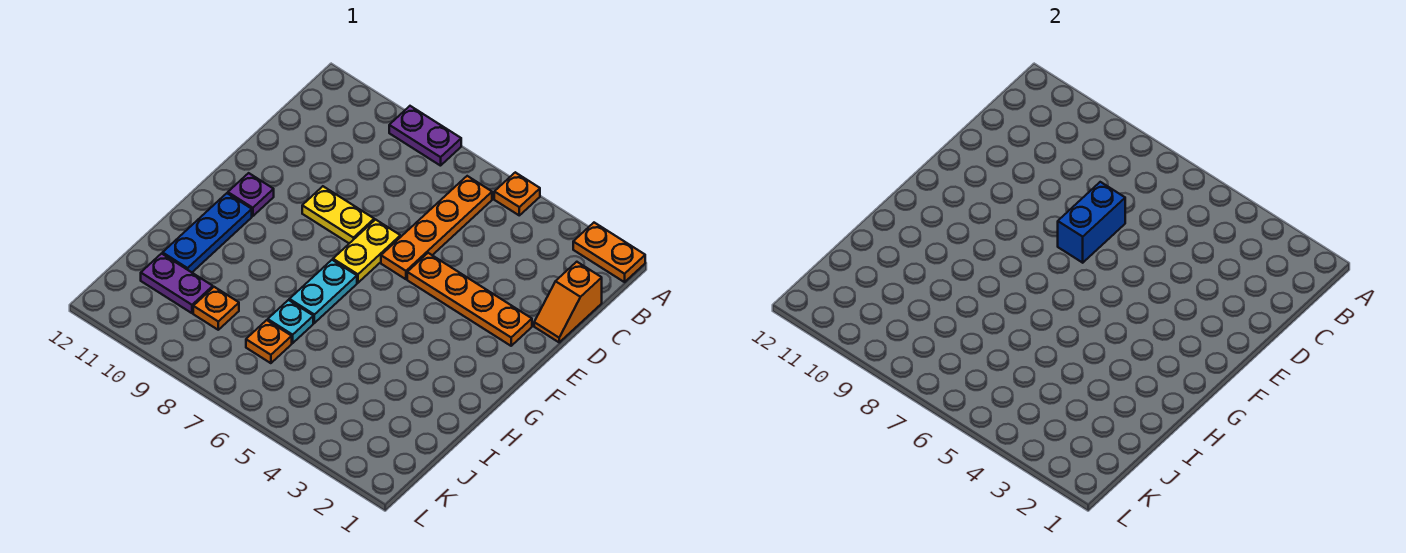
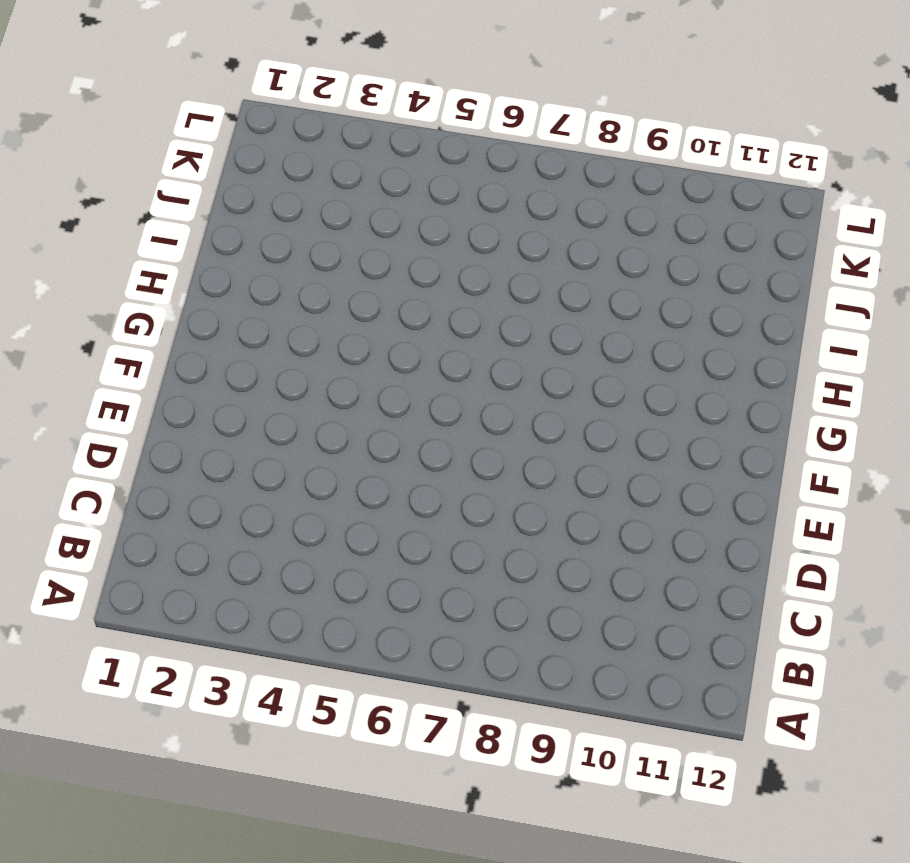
none -> orange 1x2 plate [573,223,645,282]
none -> orange 1x1 plate [494,172,540,215]
none -> purple 1x2 plate [389,106,461,166]

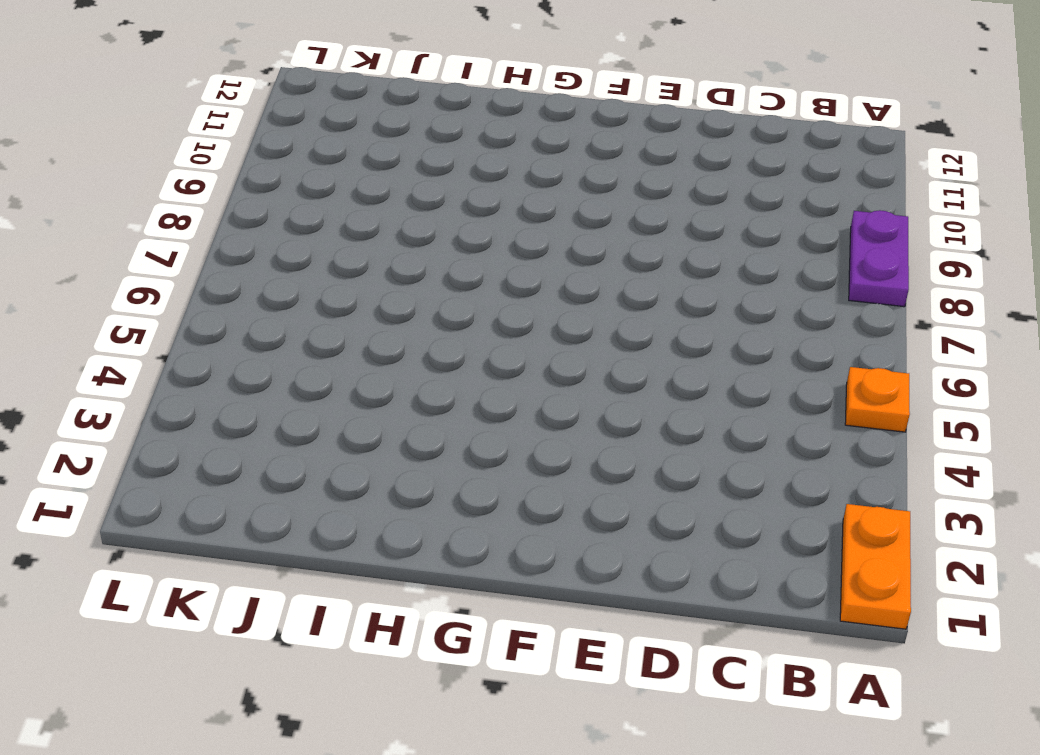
none -> orange 1x4 plate [381,176,492,279]
none -> orange 1x2 slope [534,262,602,342]
none -> orange 1x4 plate [407,253,532,346]

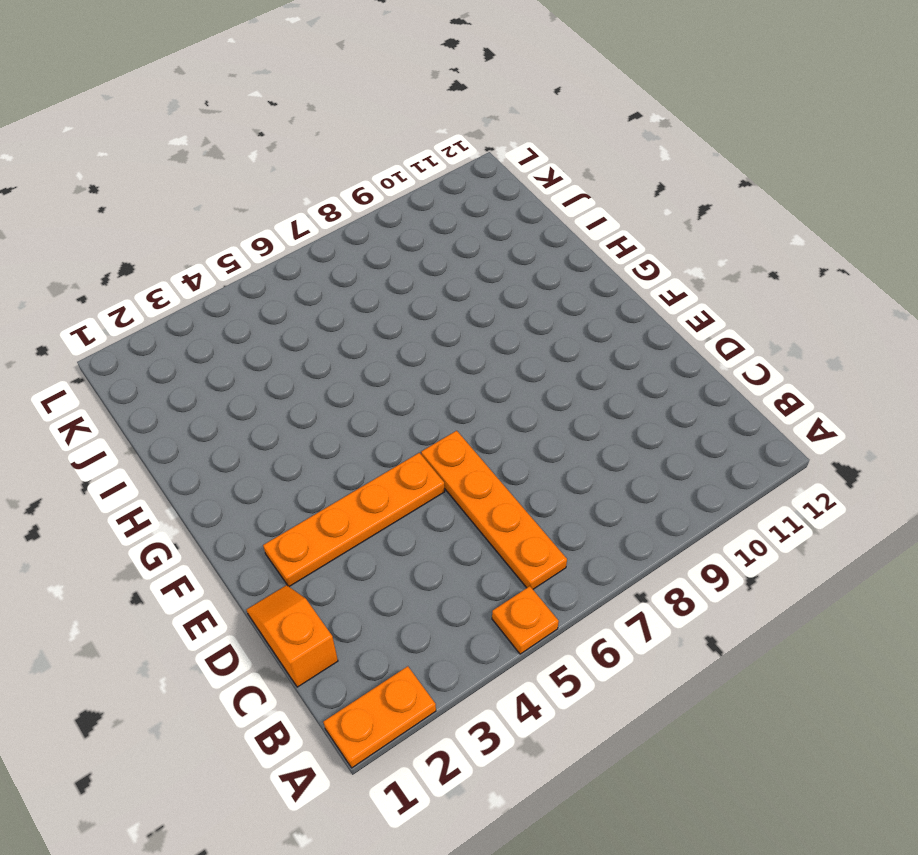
none -> purple 1x2 plate [389,106,461,166]
none -> yellow 1x2 plate [333,220,401,283]
none -> yellow 1x2 plate [302,186,374,243]

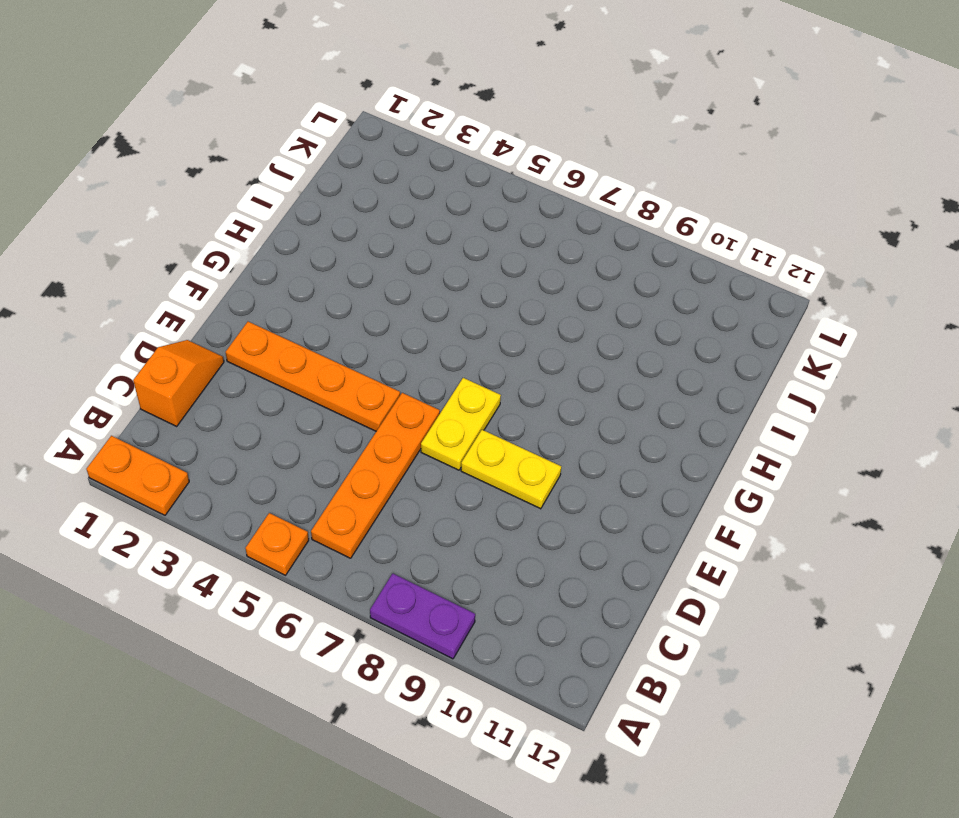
none -> purple 1x1 plate [228,173,274,216]
none -> cyan 1x2 plate [289,260,357,323]
none -> blue 1x3 plate [163,193,252,272]

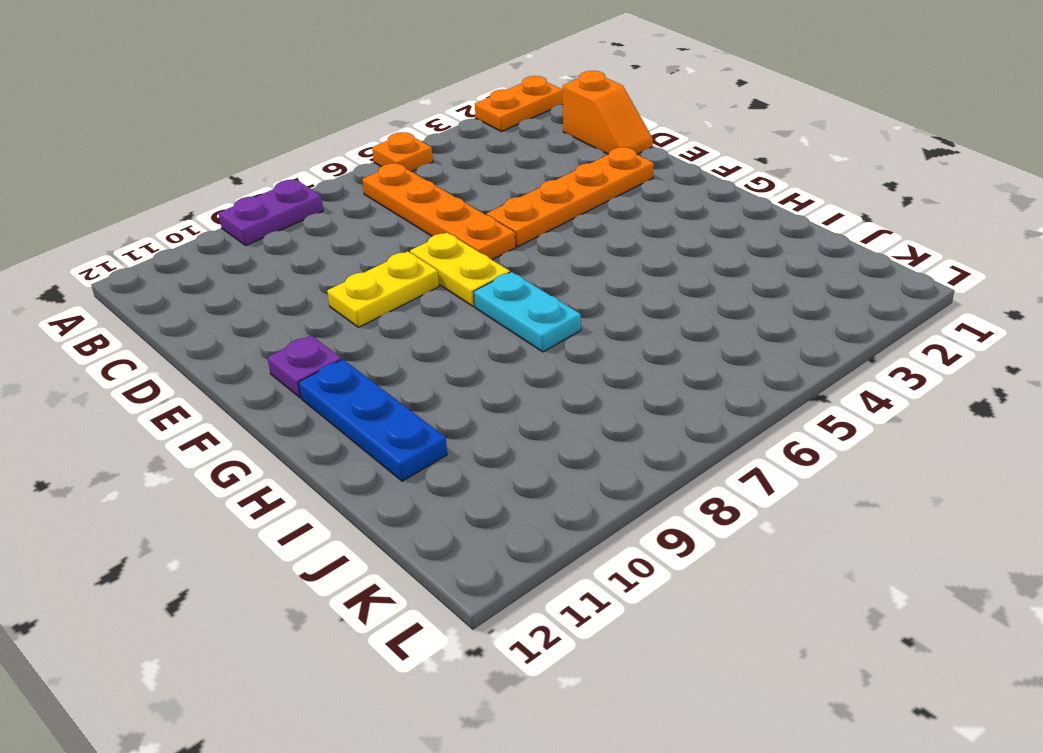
none -> cyan 1x1 plate [268,300,313,343]
none -> orange 1x1 plate [246,320,292,363]
none -> orange 1x1 plate [193,287,239,330]

